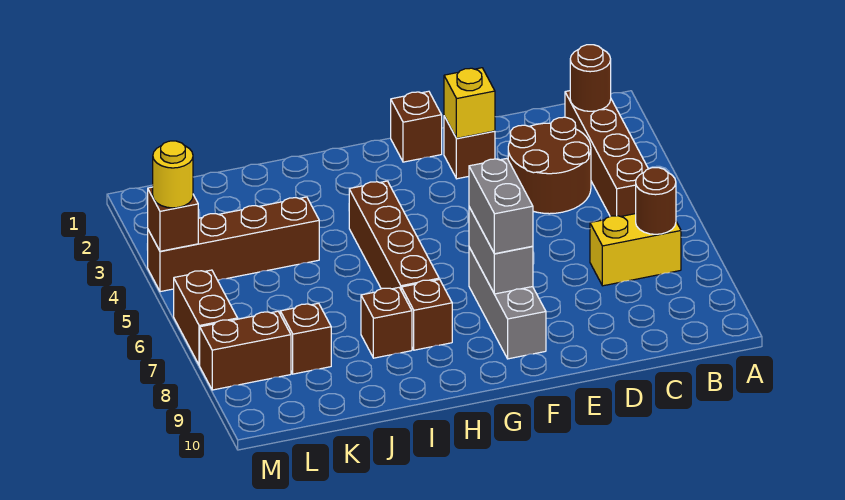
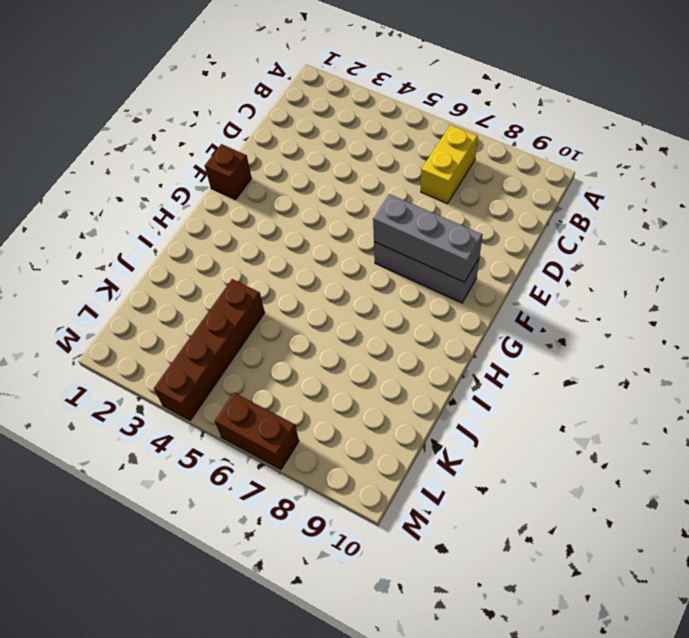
grey 1x3 brick [373,194,483,282] -> grey 1x2 brick [469,207,533,294]
none -> brown 1x4 brick [565,91,648,217]
none -> brown 2x2 round brick [508,117,591,214]
none -> brown 1x1 brick [444,116,495,179]

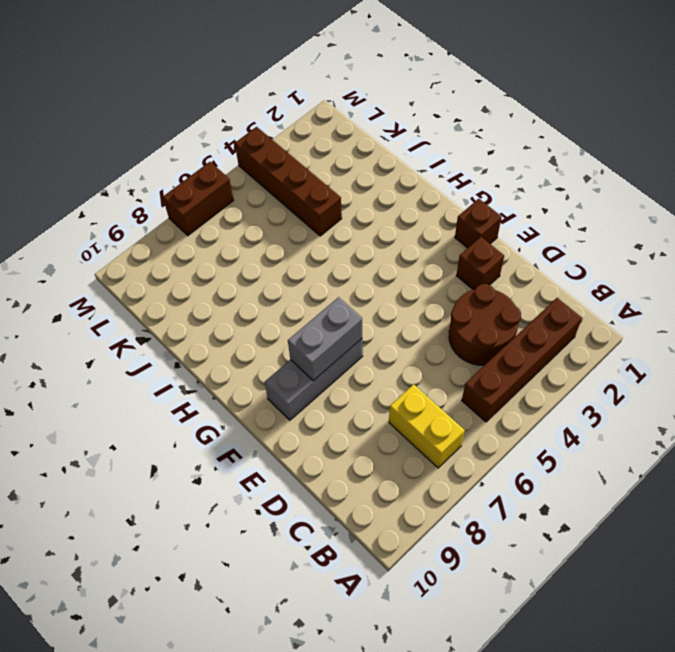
none -> brown 1x4 brick [349,181,439,289]
none -> brown 1x1 brick [401,280,452,350]
none -> brown 1x1 brick [361,288,412,358]

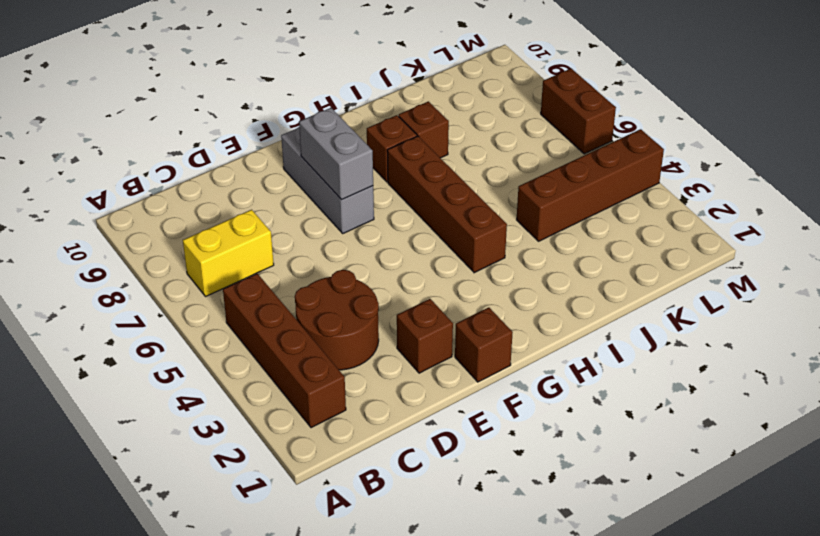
none -> brown 1x1 brick [280,303,331,374]
none -> brown 1x2 brick [200,311,291,390]
none -> brown 1x1 round brick [570,45,611,111]

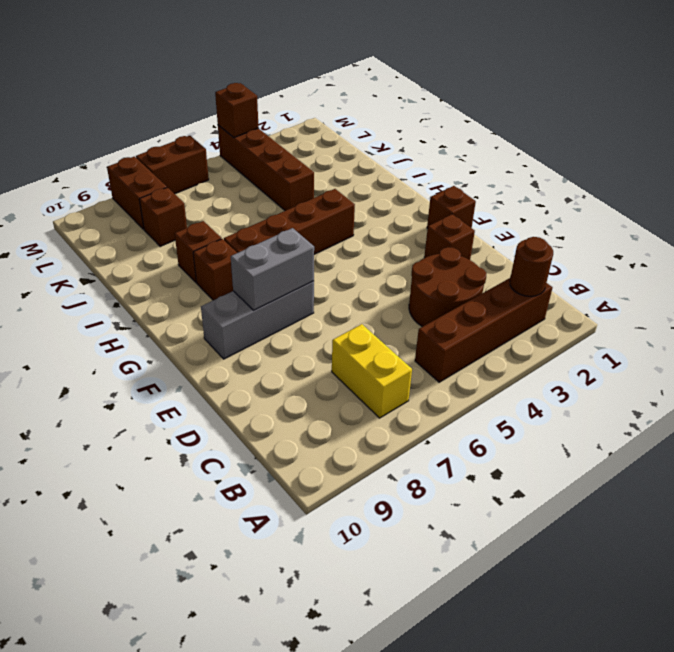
none -> brown 1x1 round brick [636,168,676,234]
none -> yellow 1x1 brick [444,68,495,138]
none -> grey 1x2 brick [469,158,533,254]

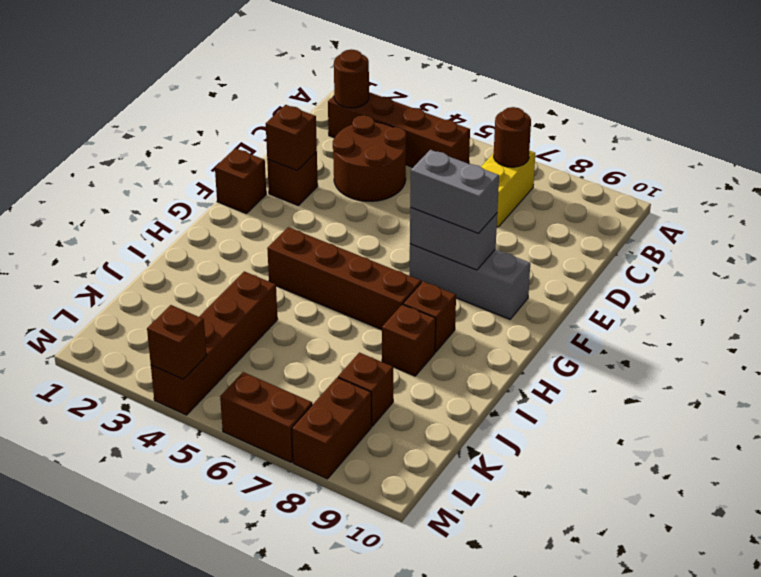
brown 1x1 brick [266,105,317,170] -> yellow 1x1 brick [444,68,495,138]
none -> yellow 1x1 round brick [153,141,193,208]

